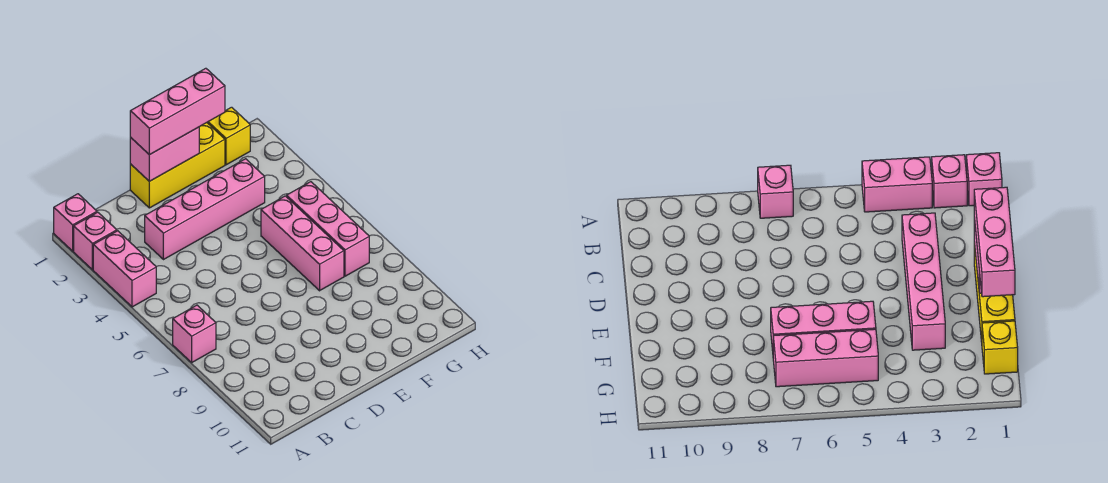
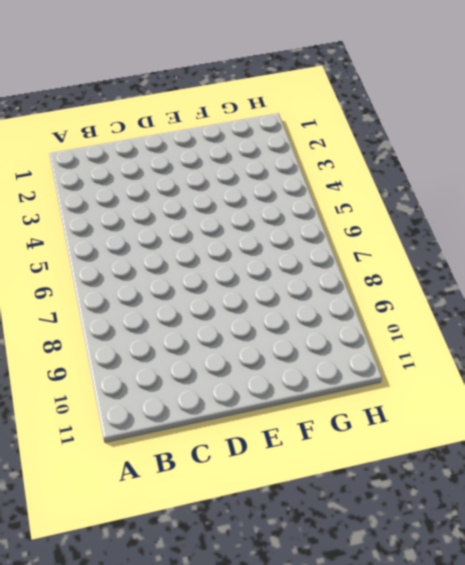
none -> pink 1x1 brick [54,194,97,251]
none -> pink 1x1 brick [74,212,117,270]

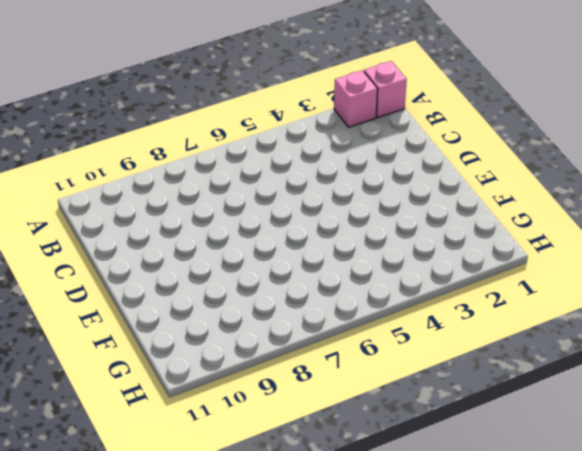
none -> pink 1x2 brick [93,231,156,307]
none -> pink 1x1 brick [173,305,216,362]

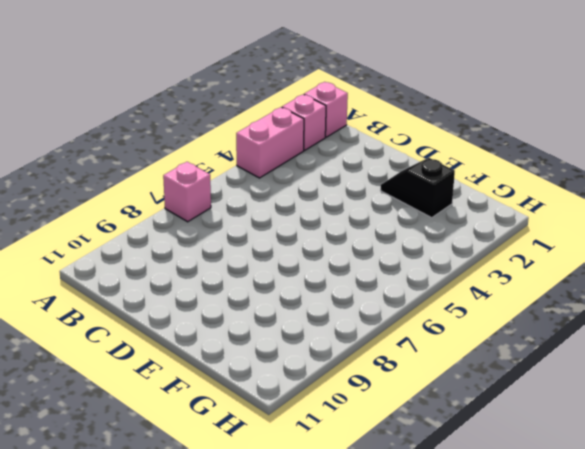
black 1x2 slope [381,158,455,218] -> none
none -> pink 1x4 brick [145,159,265,260]
none -> yellow 1x3 brick [130,123,225,208]

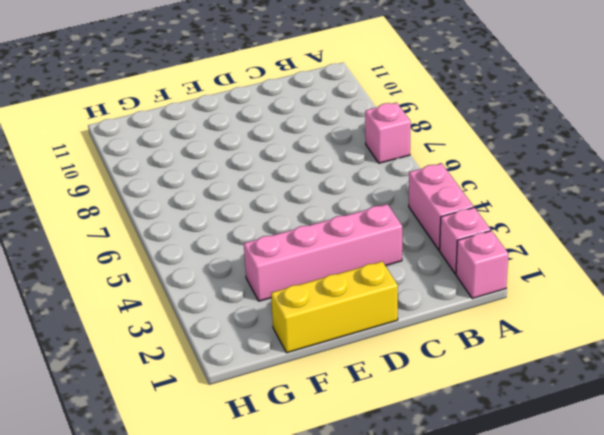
none -> pink 1x3 brick [261,196,344,291]
none -> yellow 1x1 brick [207,107,250,165]

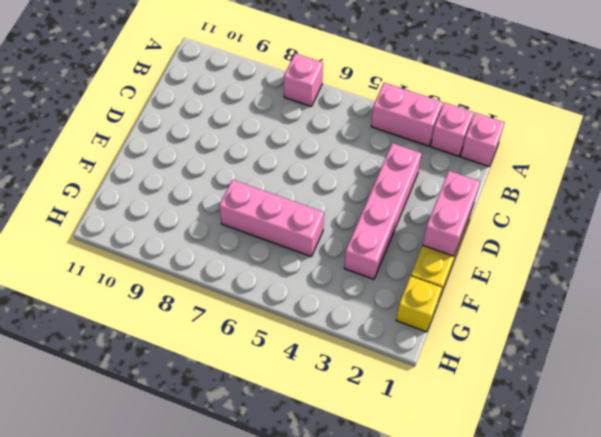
none -> pink 1x3 brick [287,182,369,276]
none -> pink 1x3 brick [130,68,225,155]

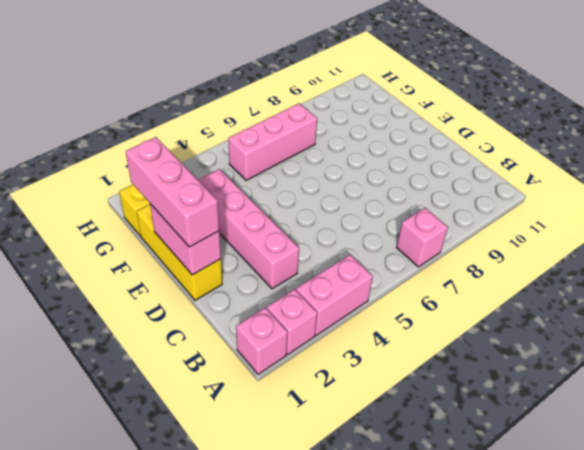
none -> pink 1x3 brick [261,196,344,291]

